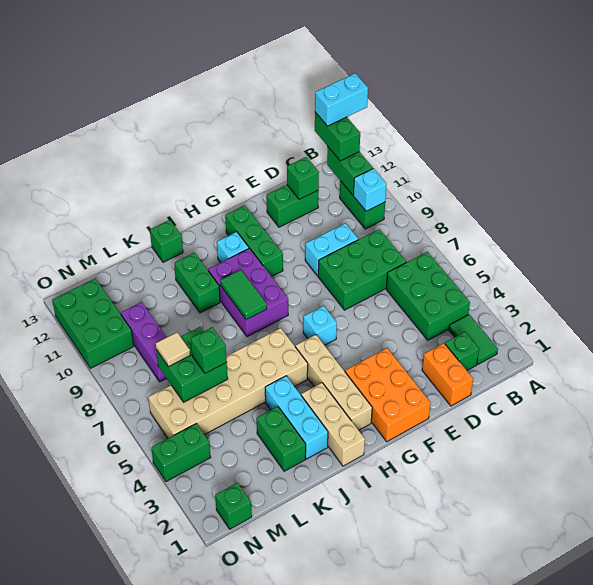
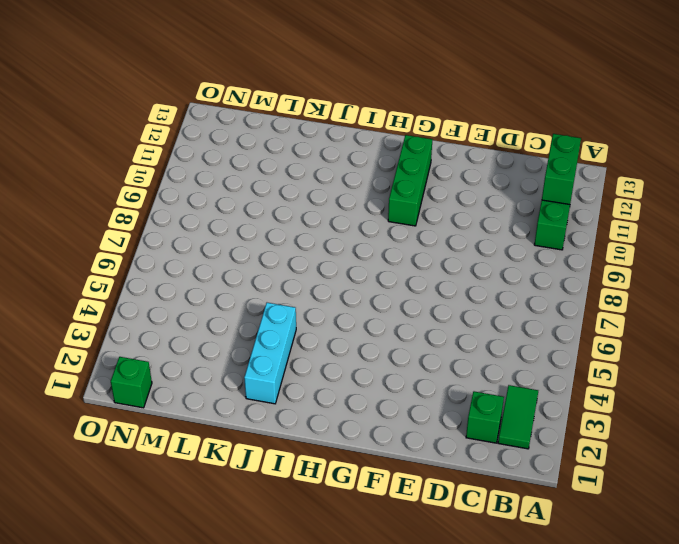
none -> green 2x3 brick [386,252,470,340]
none -> green 2x3 brick [318,229,406,310]
none -> orange 1x2 brick [422,343,473,406]
none -> cyan 1x2 brick [305,223,358,276]

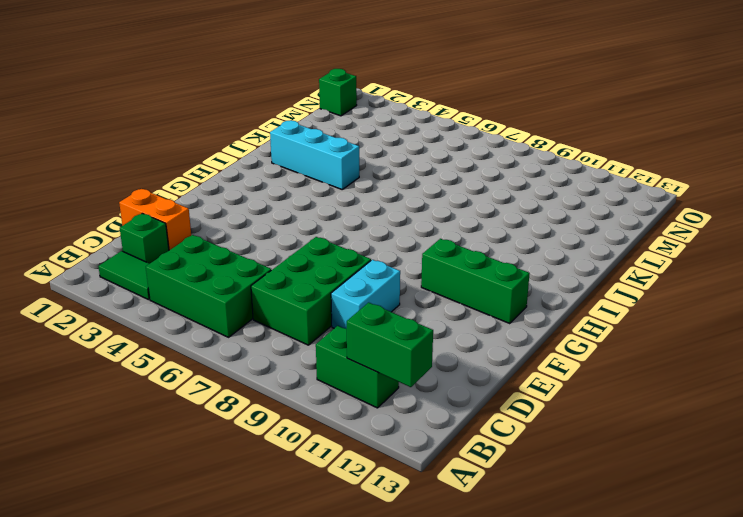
none -> green 1x2 brick [267,185,319,227]
none -> orange 2x3 brick [345,348,431,442]
none -> cyan 1x1 brick [303,306,337,345]
none -> tan 1x4 brick [295,335,372,430]

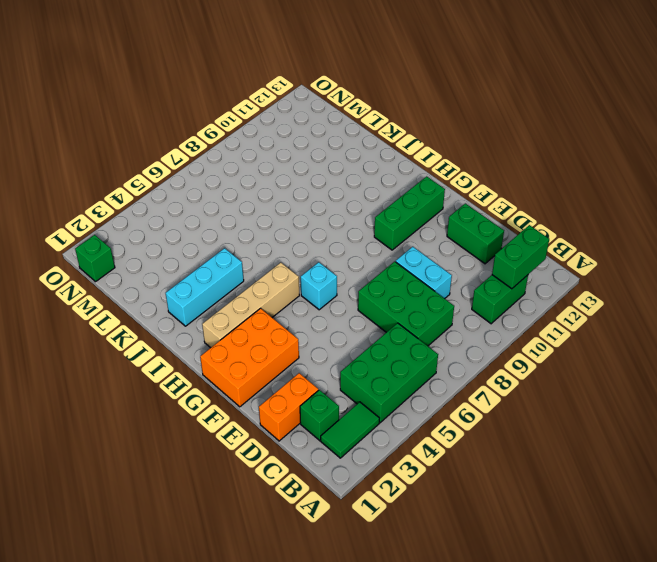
none -> purple 2x3 brick [208,248,288,337]
none -> cyan 1x1 brick [217,232,249,262]
none -> tan 1x3 brick [301,383,365,466]
none -> tan 2x6 brick [148,328,308,438]

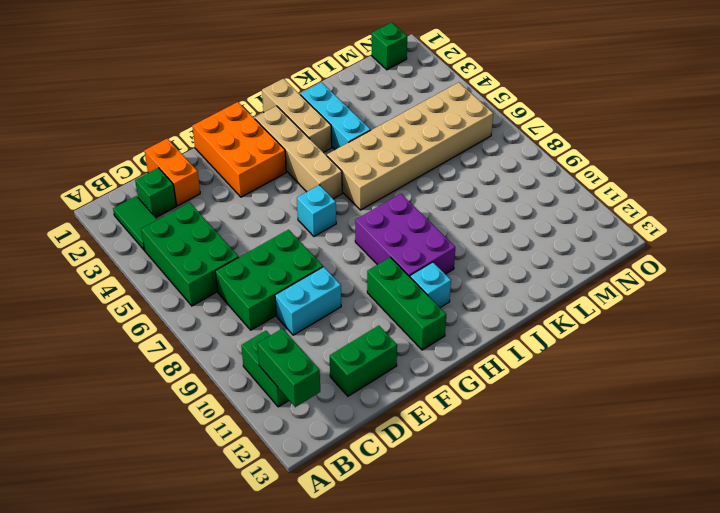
none -> green 1x2 brick [174,253,220,313]
none -> green 1x1 brick [150,220,183,262]
none -> green 1x2 brick [257,407,306,471]
none -> purple 1x3 brick [121,302,167,382]

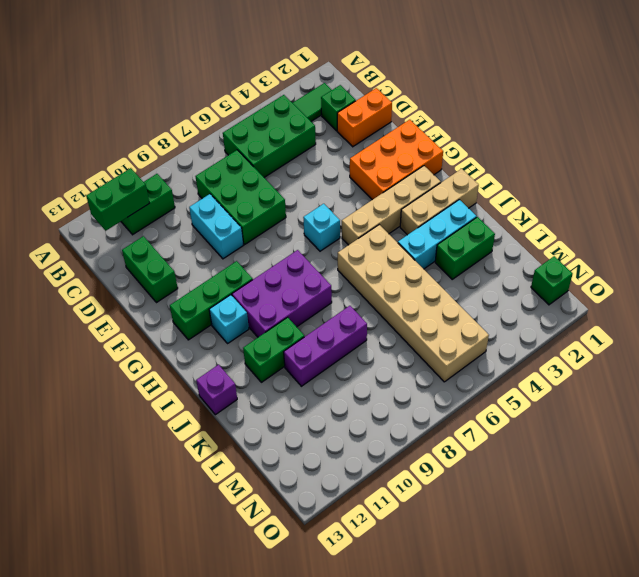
purple 1x1 brick [196,365,237,415] -> green 1x1 brick [150,220,183,262]
purple 1x3 brick [284,306,367,386] -> purple 1x3 brick moved to [121,302,167,382]
none -> green 1x2 brick [151,424,211,482]
none -> green 2x3 brick [52,278,134,368]
none -> cyan 1x1 brick [353,169,387,211]
none -> green 1x1 brick [287,157,319,199]

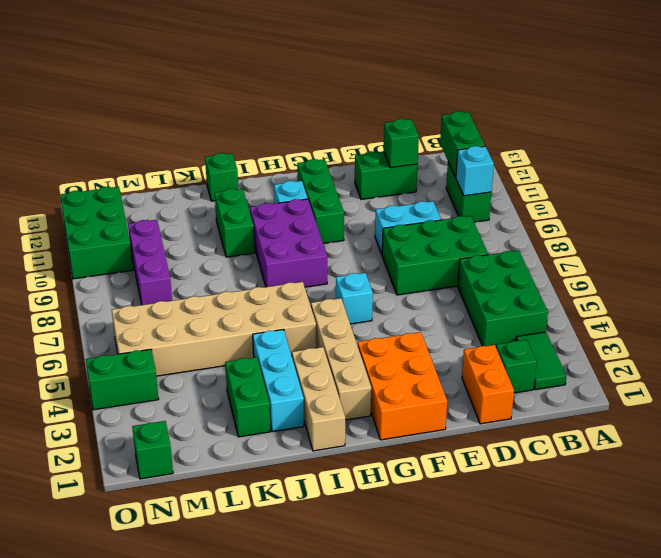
none -> green 1x2 tile [220,270,267,320]
none -> green 2x2 brick [156,327,228,402]
none -> green 1x2 brick [315,112,360,161]
none -> green 1x1 brick [191,327,227,373]

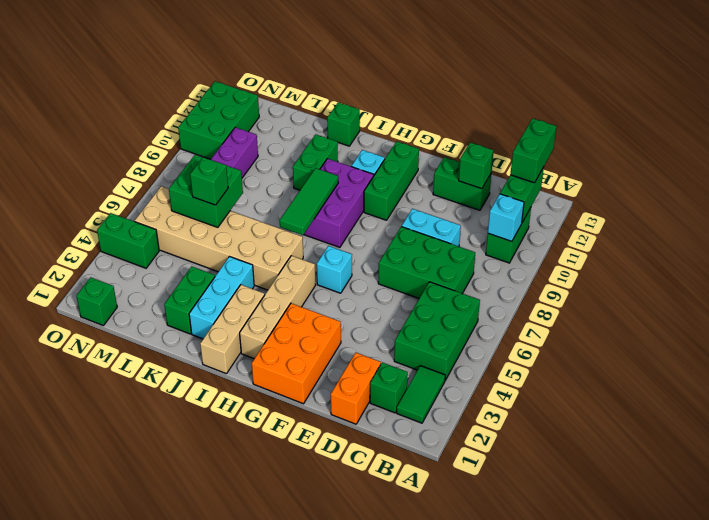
green 1x3 tile [280,168,338,235] -> green 1x2 tile [220,270,267,320]
none -> tan 1x1 tile [156,332,190,367]
none -> cyan 1x2 brick [315,73,368,126]

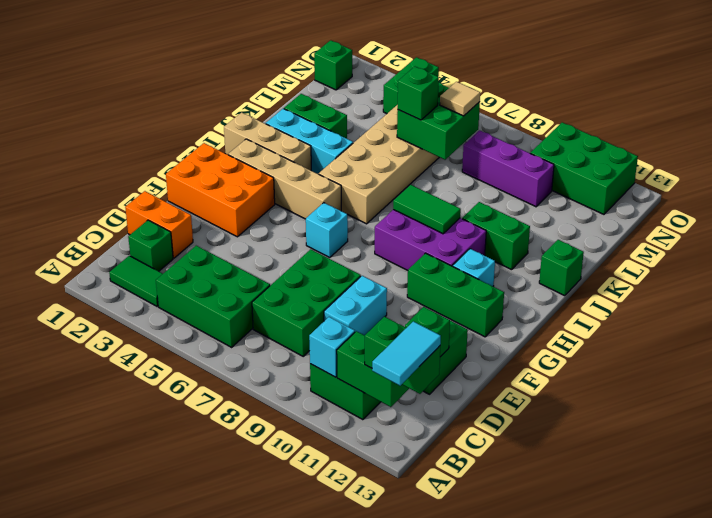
cyan 1x2 tile [372,321,441,386] -> cyan 1x2 brick [315,73,368,126]

